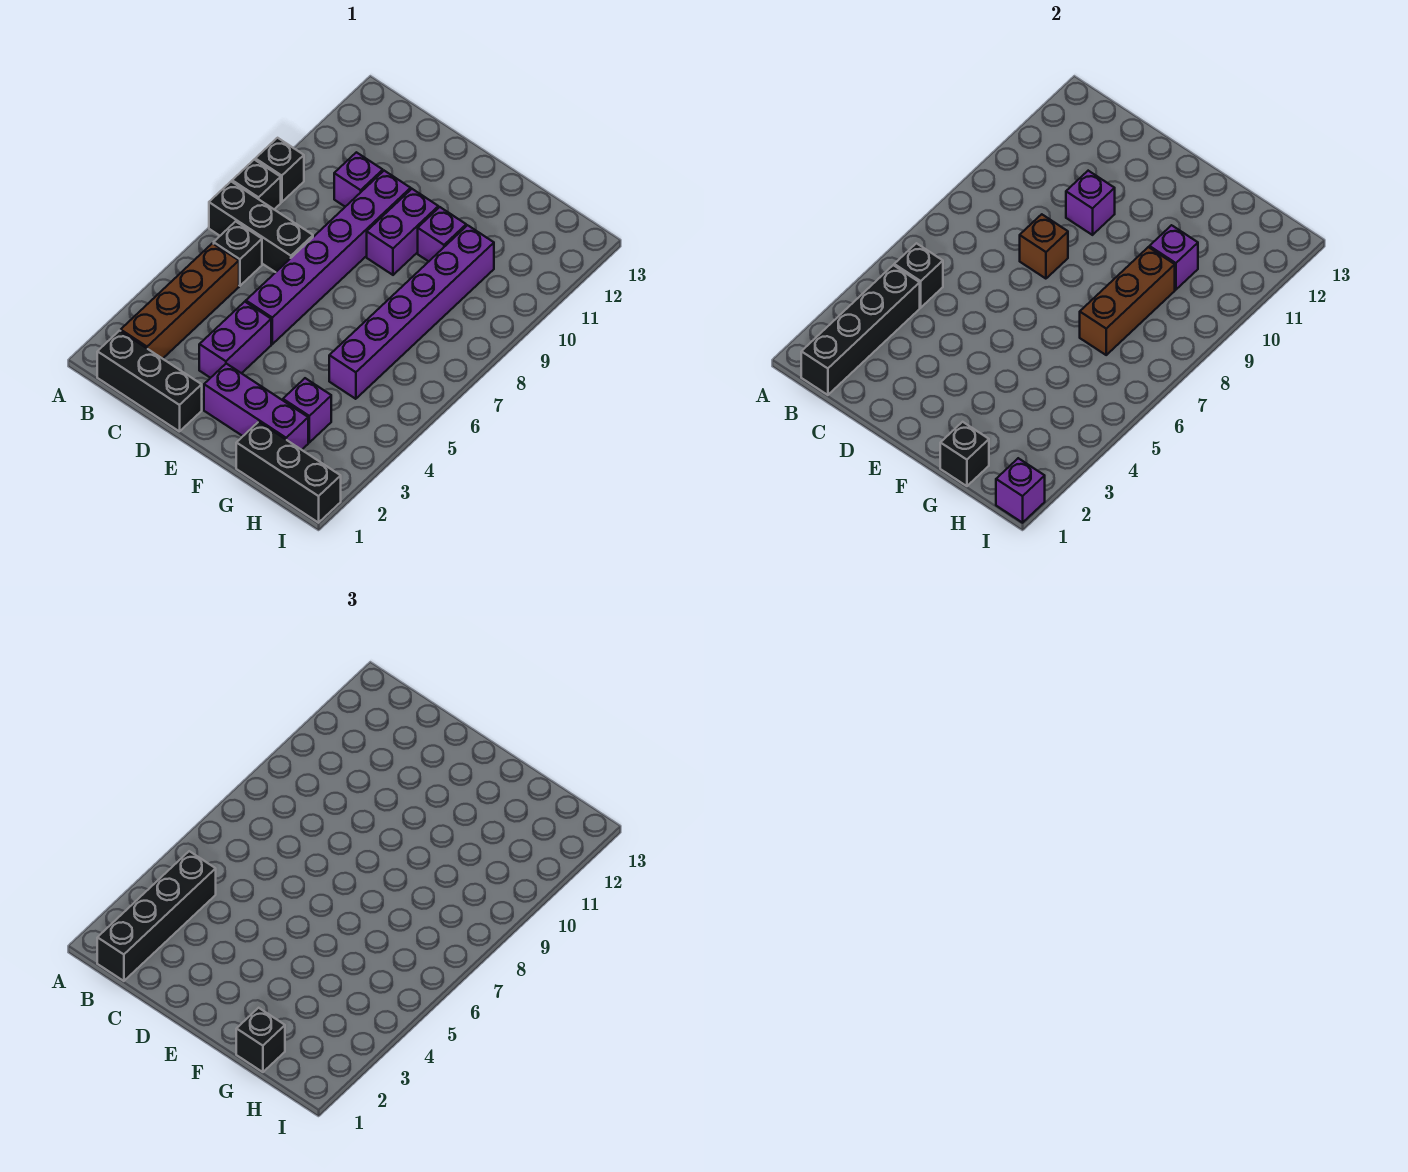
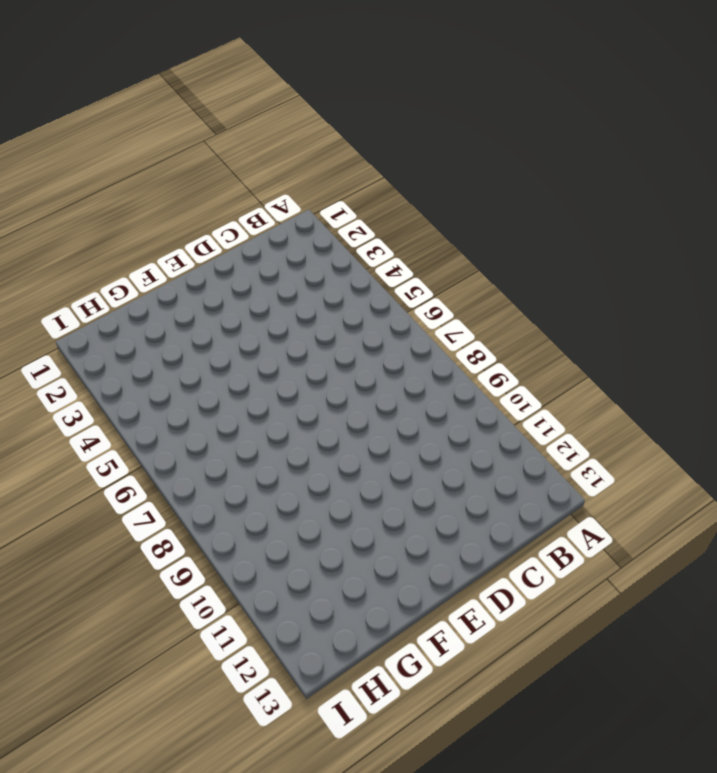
none -> black 1x3 brick [209,182,313,272]
none -> black 1x1 brick [232,160,281,209]
none -> black 1x1 brick [255,138,304,202]

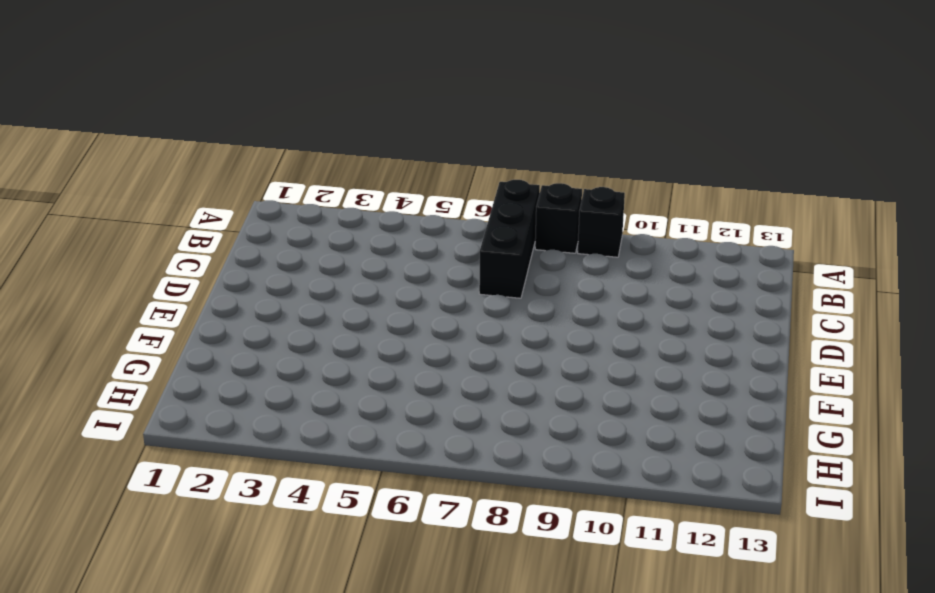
none -> black 1x3 brick [97,331,202,432]
none -> brown 1x4 brick [121,243,239,359]
none -> black 1x1 brick [214,221,262,286]

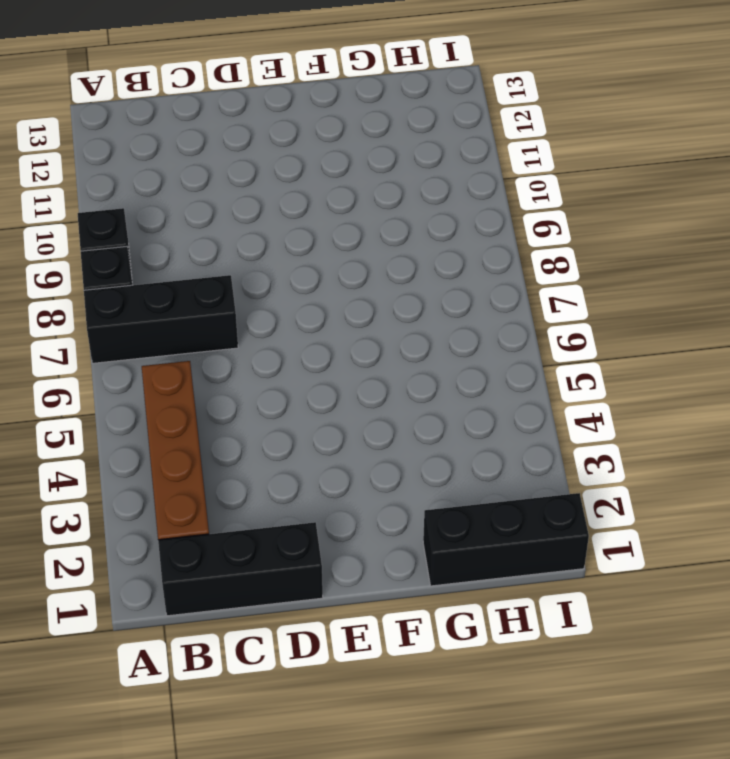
none -> black 1x1 brick [214,221,262,286]
none -> purple 1x1 brick [334,152,383,207]
none -> purple 1x2 brick [199,302,271,378]

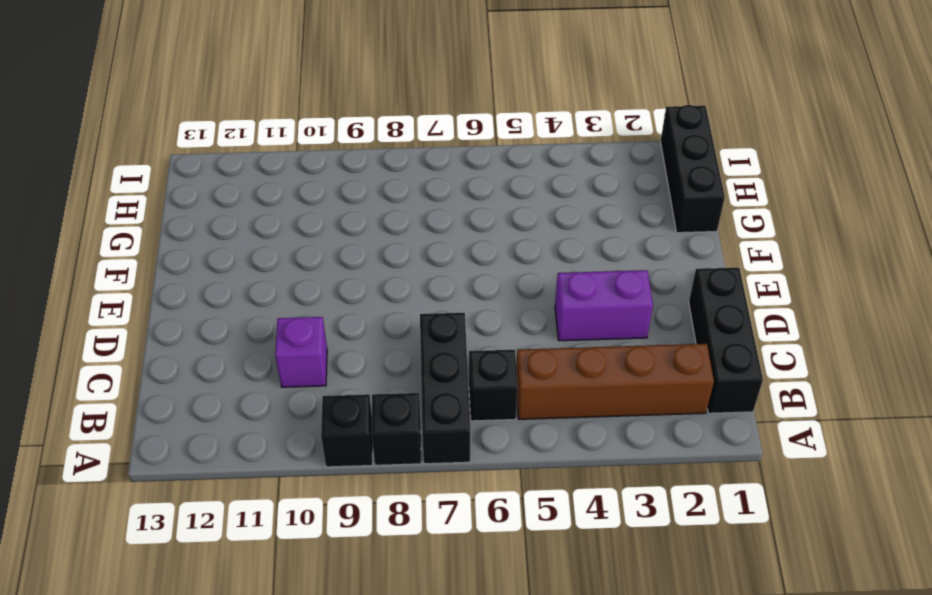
none -> purple 1x6 brick [246,171,411,344]
none -> purple 1x3 brick [204,364,308,450]
none -> purple 1x2 brick [367,189,438,275]

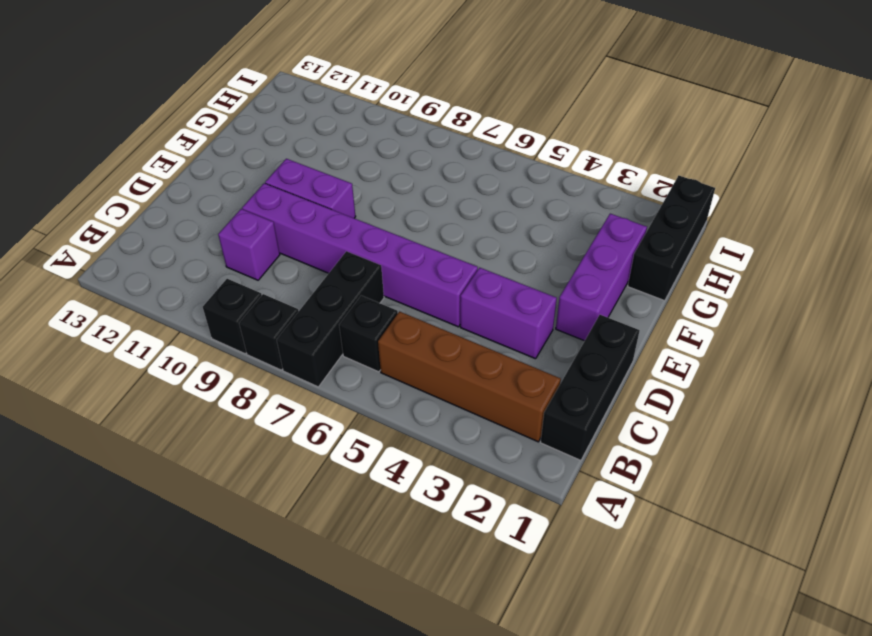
none -> purple 1x1 brick [418,207,466,261]
none -> purple 1x1 brick [283,378,331,442]
none -> purple 1x6 brick [329,225,494,399]

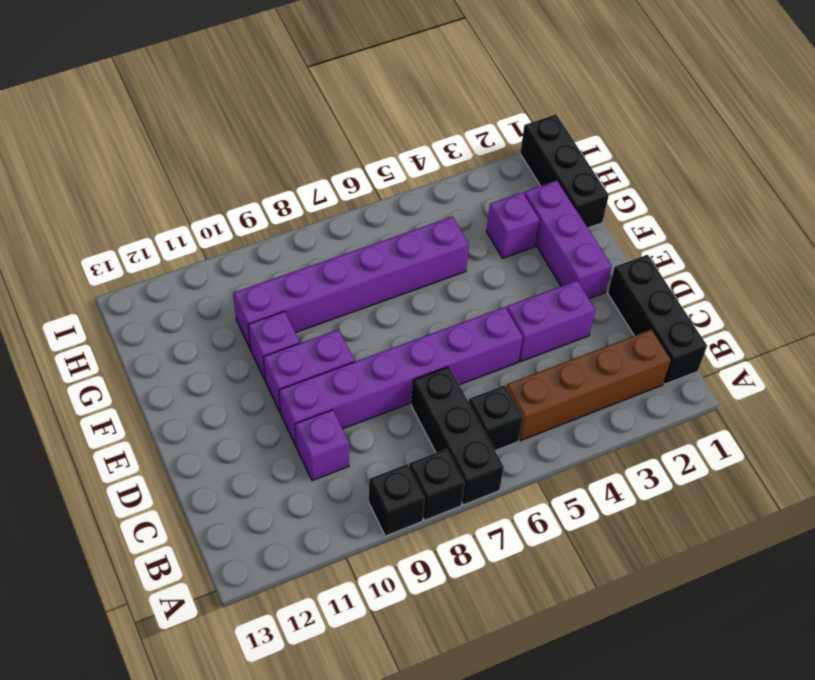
none -> black 1x4 brick [801,265,920,395]
none -> black 1x1 brick [894,243,943,308]
none -> brown 1x1 brick [1020,214,1068,279]

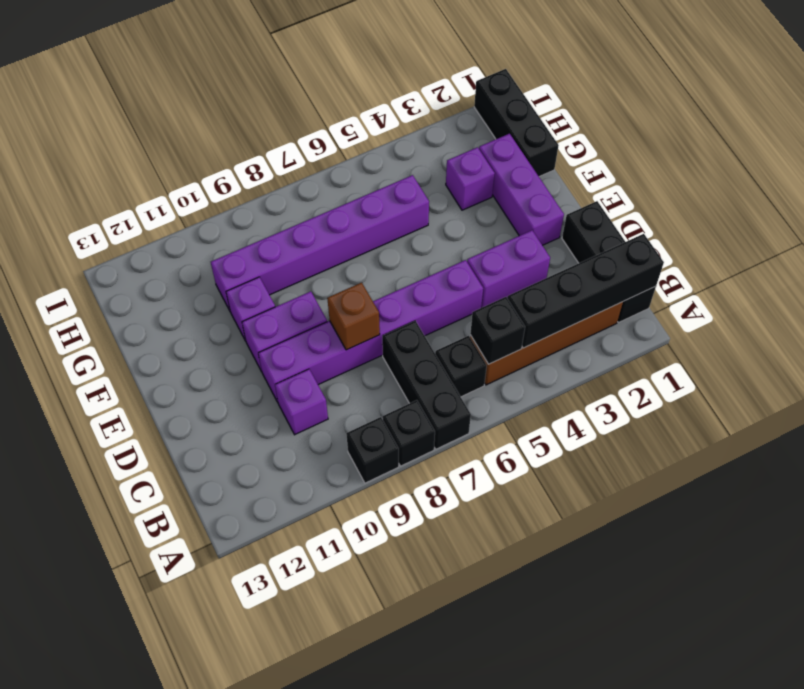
none -> purple 1x1 brick [1066,171,1115,235]
none -> black 1x1 brick [940,422,989,486]
none -> brown 1x3 brick [1080,247,1175,355]

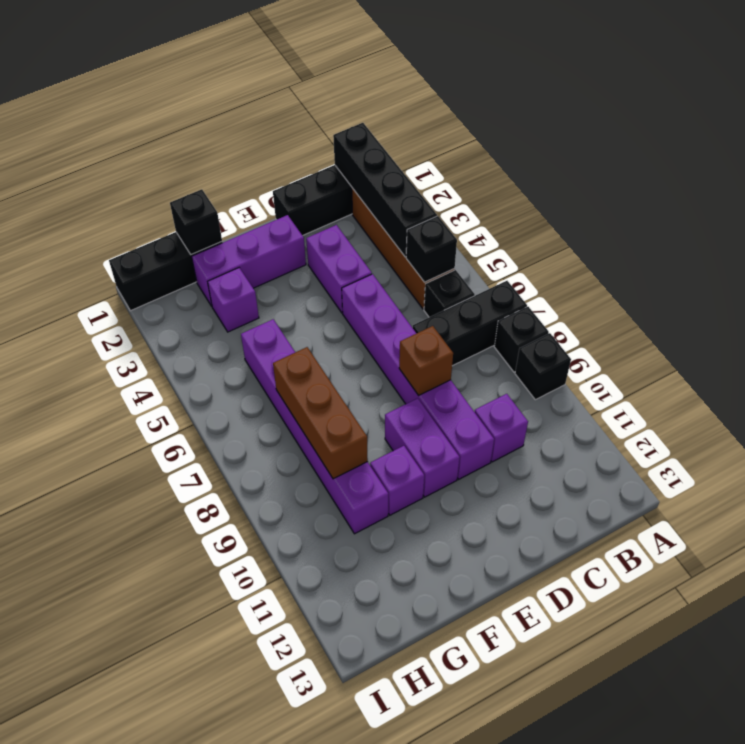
none -> purple 1x1 brick [1066,171,1115,235]
none -> purple 1x1 brick [1149,225,1198,290]
none -> purple 1x1 brick [996,458,1045,523]

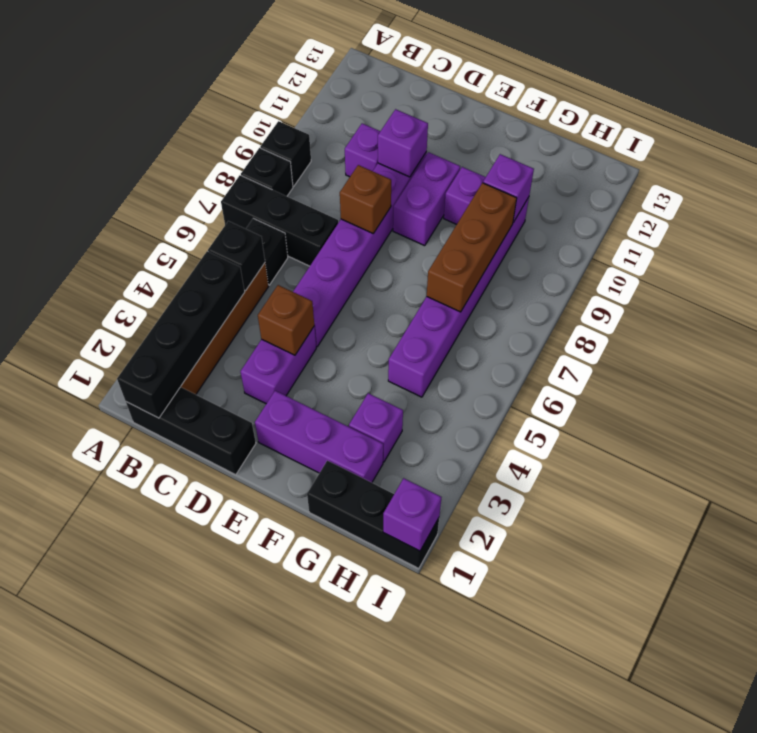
brown 1x1 brick [258,285,314,355] -> none
none -> black 1x1 brick [940,422,989,486]
none -> black 1x4 brick [97,851,216,981]
none -> black 1x1 brick [236,1008,285,1072]

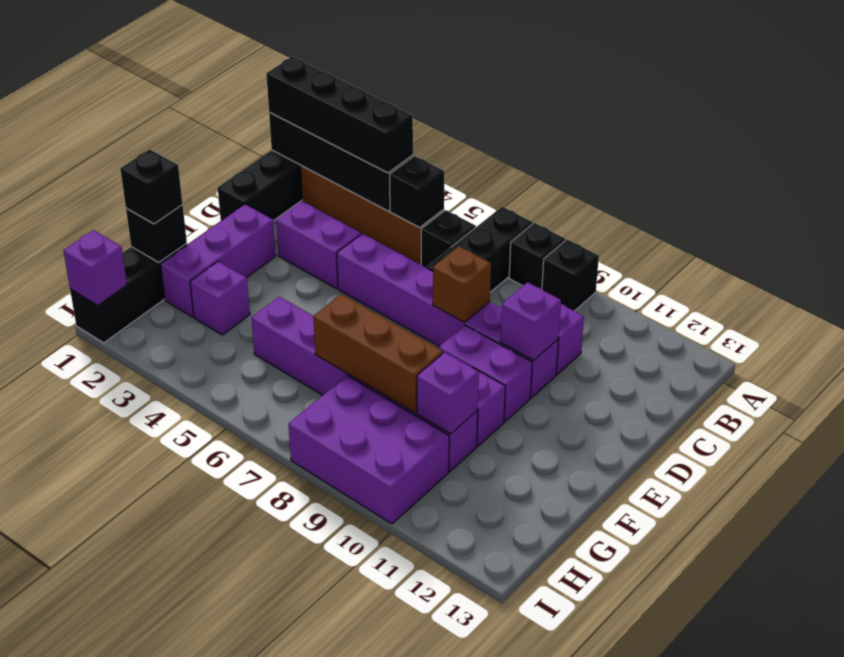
purple 2x3 brick [288,376,449,524] -> none

